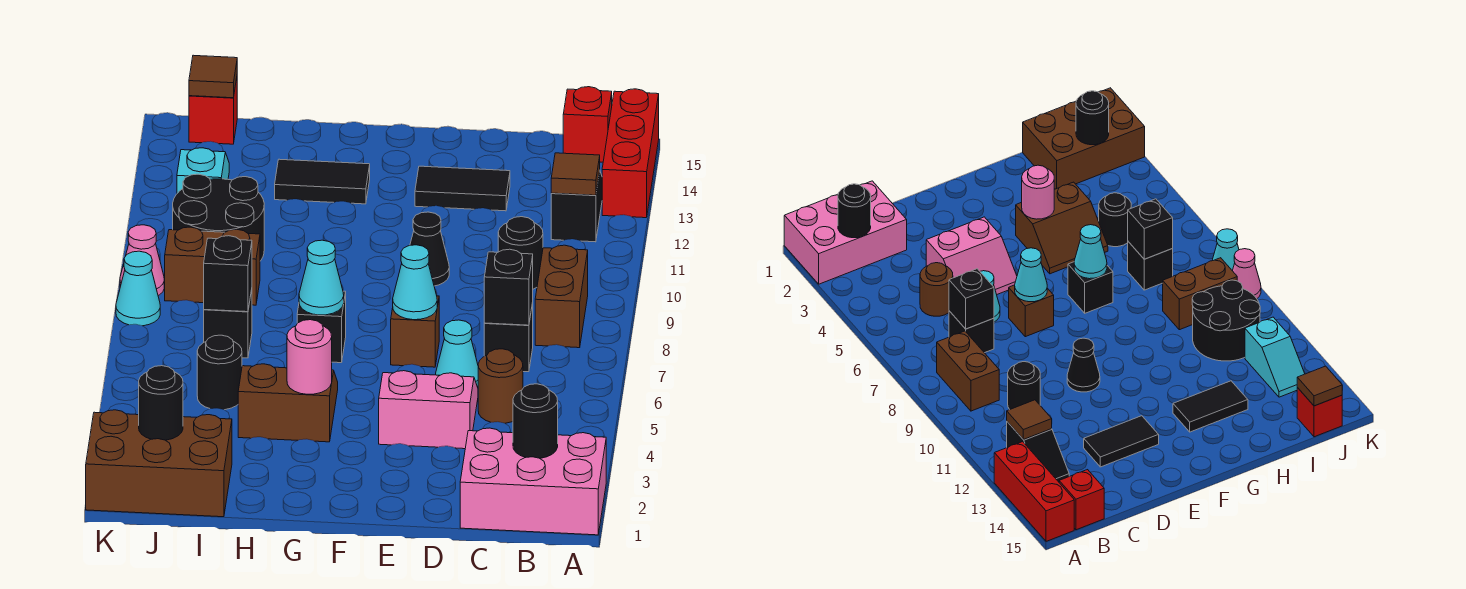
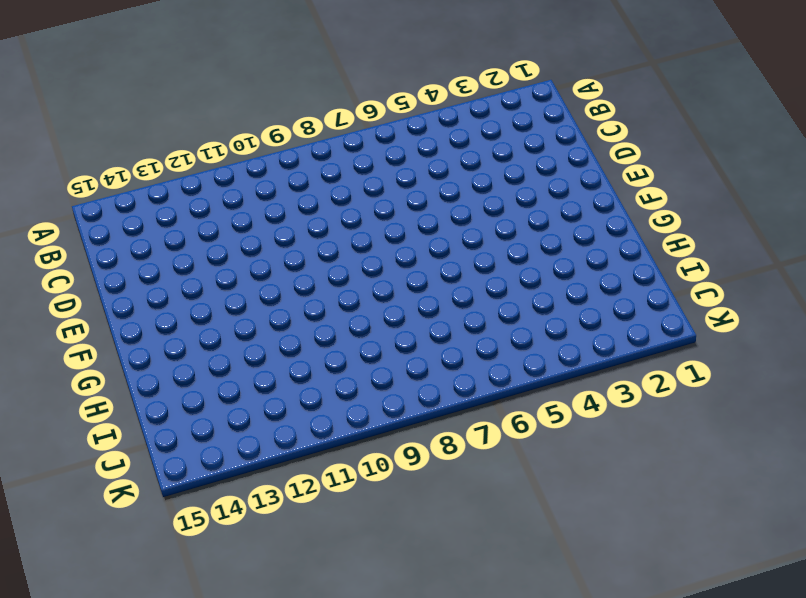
none -> pink 2x3 brick [460,428,606,535]
none -> red 1x3 brick [602,89,659,218]
none -> brown 1x2 brick [535,245,588,348]
none -> black 1x2 slope [551,172,602,242]

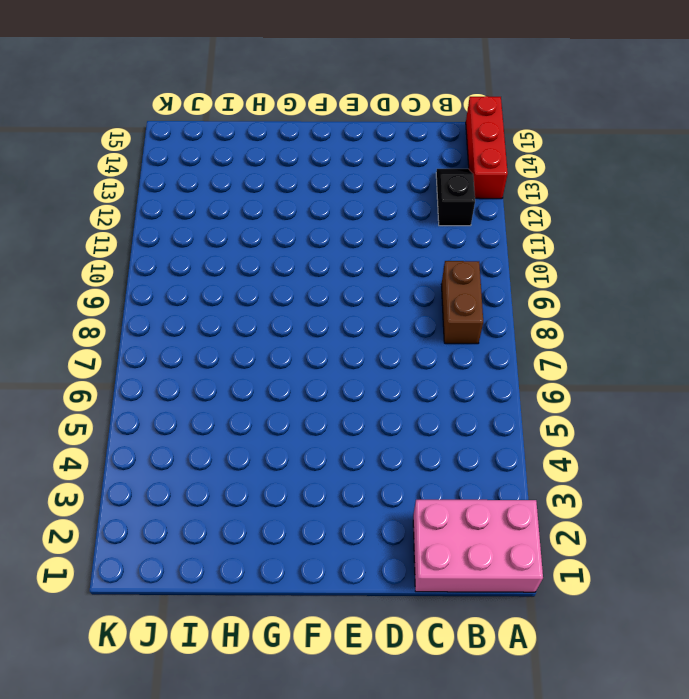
none -> red 1x1 brick [563,87,612,162]
none -> brown 1x1 round brick [478,349,523,423]
none -> black 1x1 brick [484,303,533,372]
none -> black 1x1 round brick [498,217,543,289]

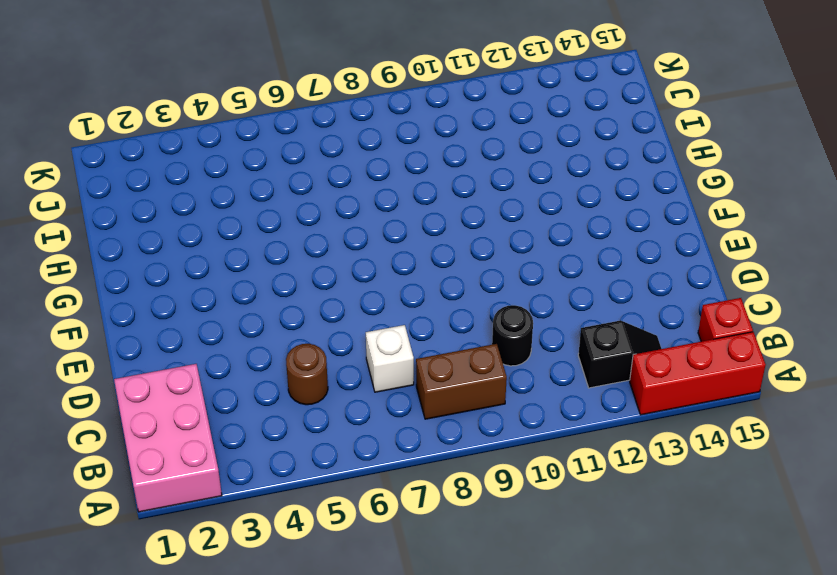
white 1x1 brick [366,325,414,392] -> black 1x1 brick [484,303,533,372]
none -> pink 2x2 slope [379,371,478,449]
none -> cyan 1x1 cone [436,320,478,387]
none -> black 1x2 tile [415,166,510,211]
none -> brown 1x1 brick [391,296,439,367]

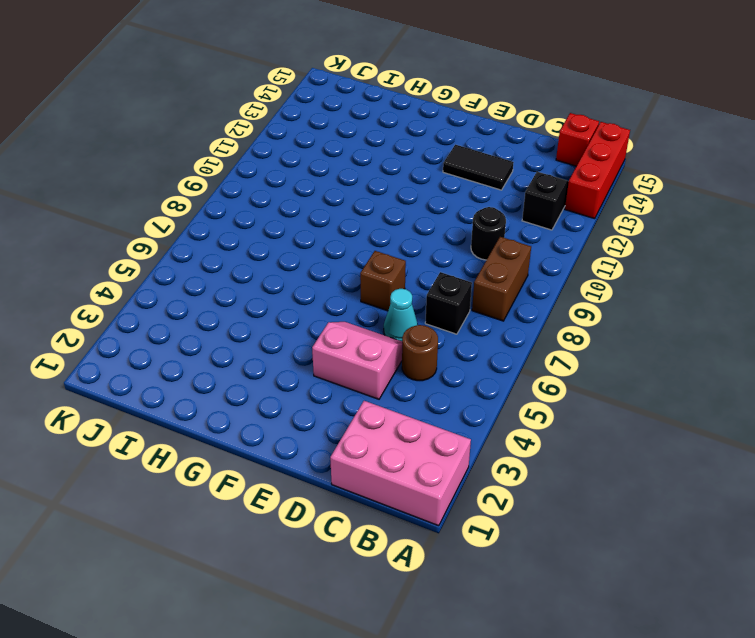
none -> black 1x1 cone [410,212,449,286]
none -> brown 2x2 slope [238,364,338,442]
none -> black 1x1 brick [297,291,346,363]
none -> black 1x2 tile [275,159,370,204]

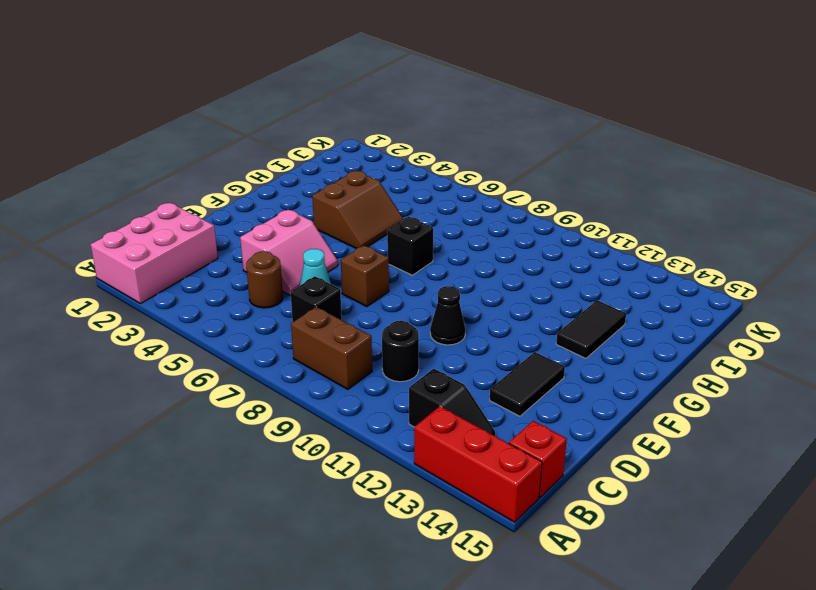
none -> brown 2x3 brick [86,410,232,517]
none -> black 1x1 round brick [197,335,242,410]
none -> black 1x1 brick [204,290,252,358]
none -> brown 1x2 brick [165,227,260,305]

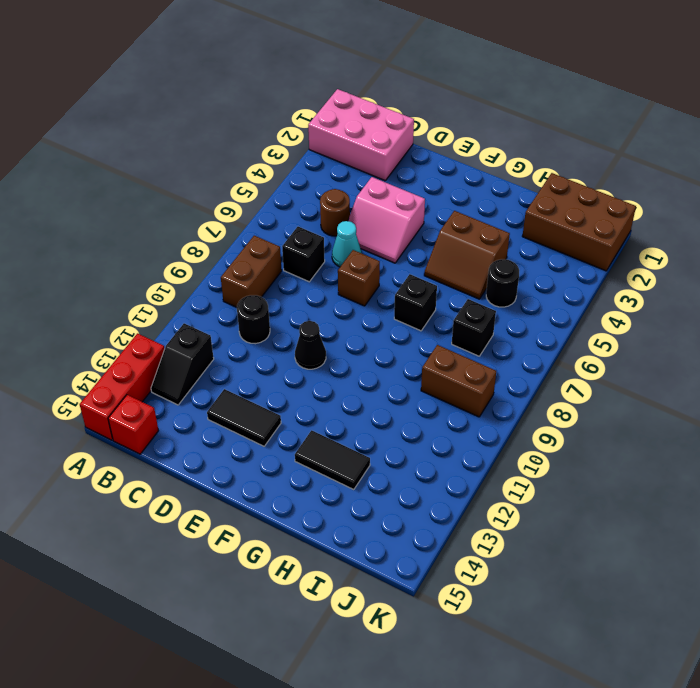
none -> black 2x2 round brick [173,174,264,261]
none -> cyan 1x2 slope [177,148,229,193]
none -> red 1x1 brick [189,78,237,144]
none -> cyan 1x1 cone [116,251,160,326]

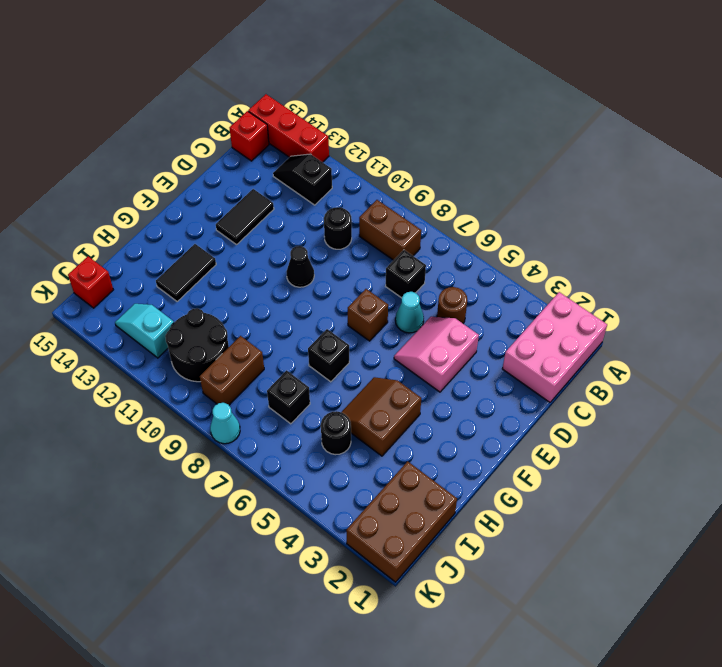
none -> pink 1x1 cone [120,225,164,296]
none -> black 1x1 round brick [513,384,558,458]
none -> brown 1x1 tile [551,153,600,195]
none -> black 1x1 brick [484,249,533,325]

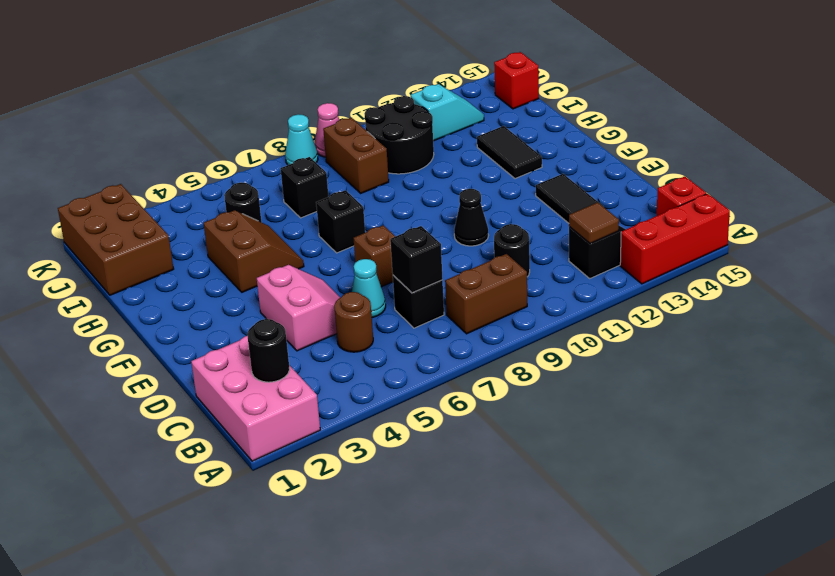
none -> cyan 1x1 cone [393,245,437,320]
none -> pink 1x1 round brick [287,320,332,394]
none -> cyan 1x1 cone [299,240,344,315]
none -> black 1x1 brick [204,236,252,312]

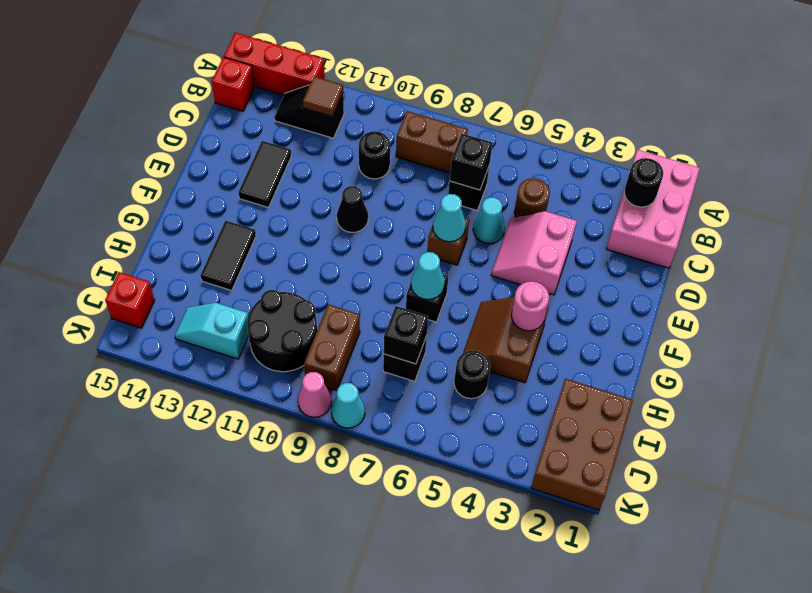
none -> black 1x1 round brick [139,366,183,440]
none -> brown 1x1 tile [189,55,237,98]

